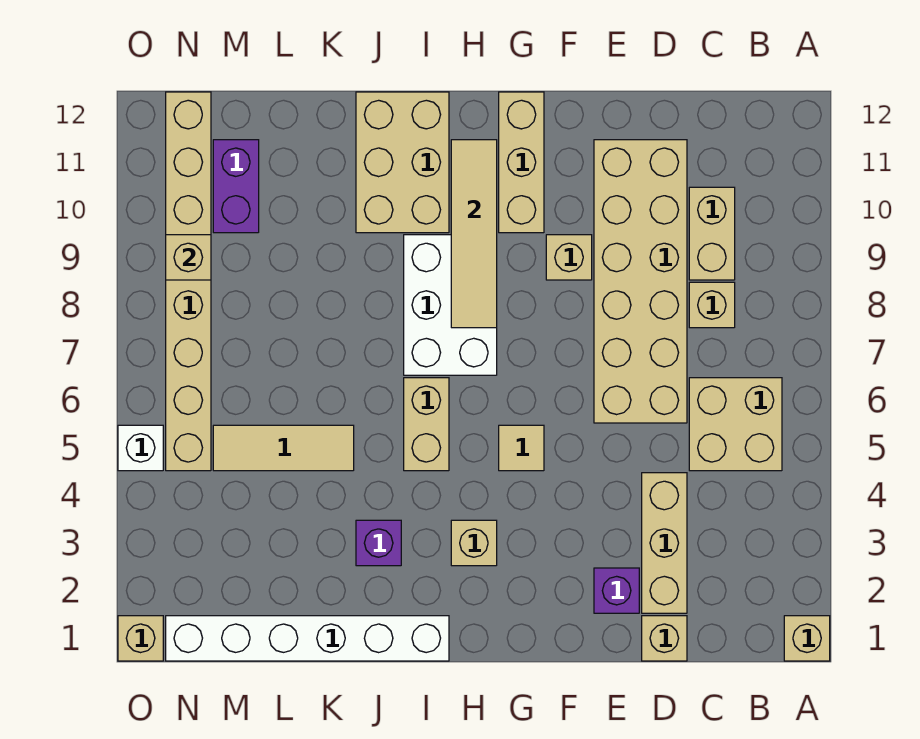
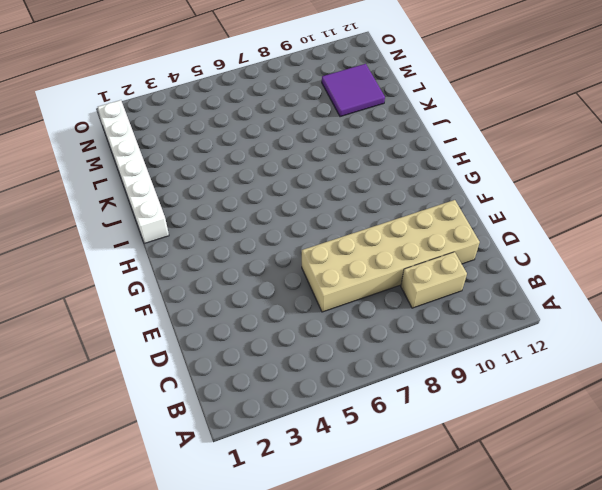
purple 2x2 tile [322,64,385,117] -> purple 1x2 brick [213,140,259,233]
none -> tan 1x1 brick [784,616,830,661]
none -> tan 2x2 brick [689,378,782,471]
none -> tan 1x1 brick [689,282,735,328]

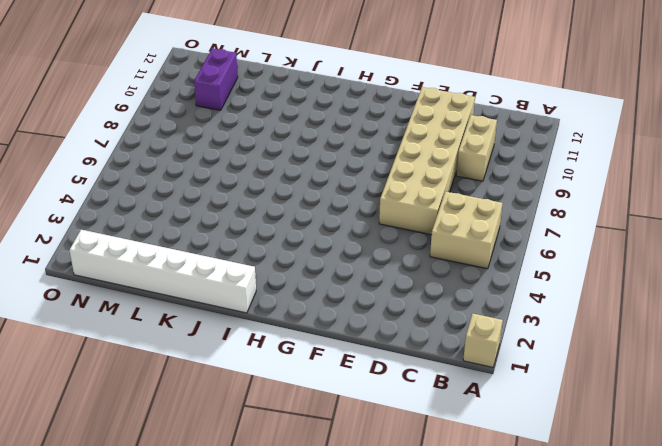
none -> tan 1x1 brick [689,282,735,328]
none -> tan 1x1 brick [642,616,687,661]
none -> tan 1x3 brick [642,473,687,613]

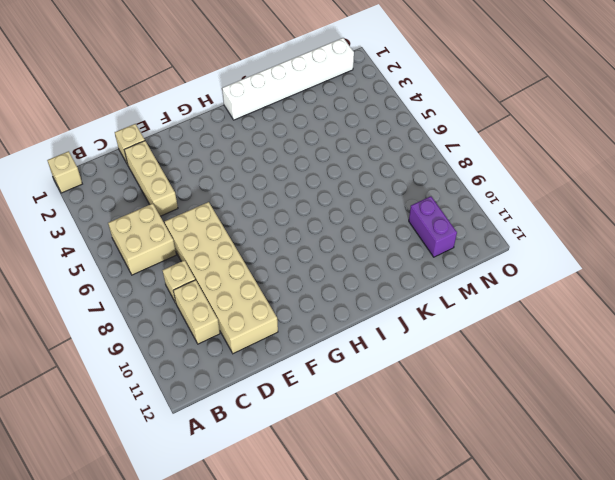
none -> purple 1x1 brick [594,568,639,613]
none -> tan 1x1 brick [546,235,592,280]
none -> tan 1x1 tile [499,425,544,471]

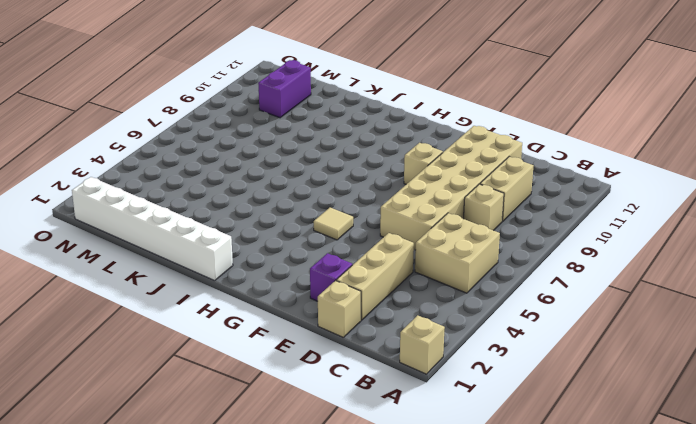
none -> tan 1x3 brick [499,92,544,233]
none -> tan 1x1 brick [451,520,497,566]
none -> white 2x3 brick [404,235,497,375]

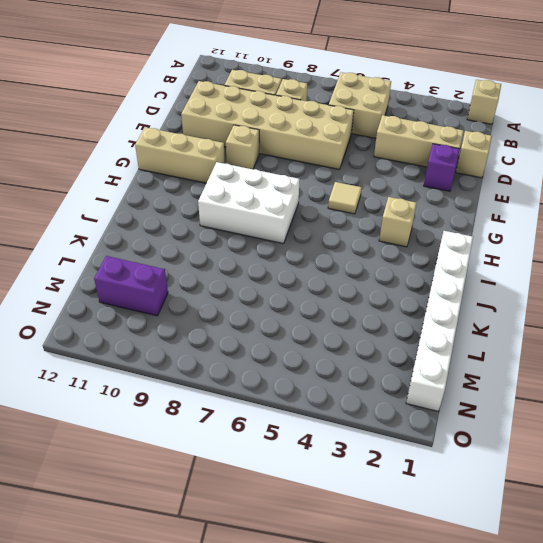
none -> tan 1x2 brick [404,378,449,471]
none -> tan 2x3 brick [356,92,449,233]
none -> purple 1x1 brick [356,520,401,566]

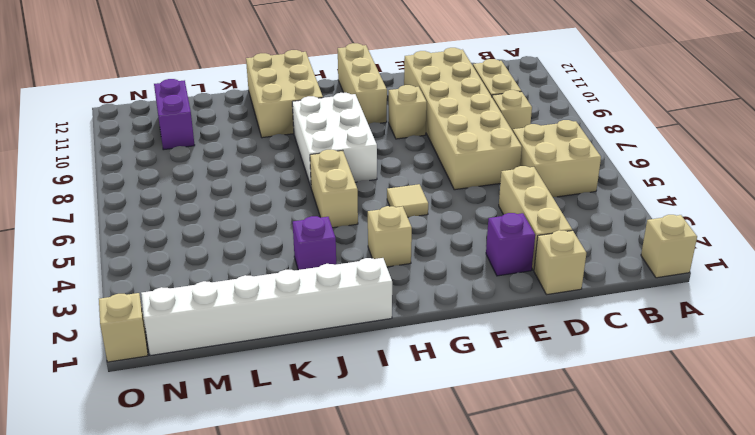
none -> tan 1x3 tile [213,425,354,471]
none -> tan 1x8 brick [166,92,211,471]
none -> white 1x1 brick [118,425,163,471]

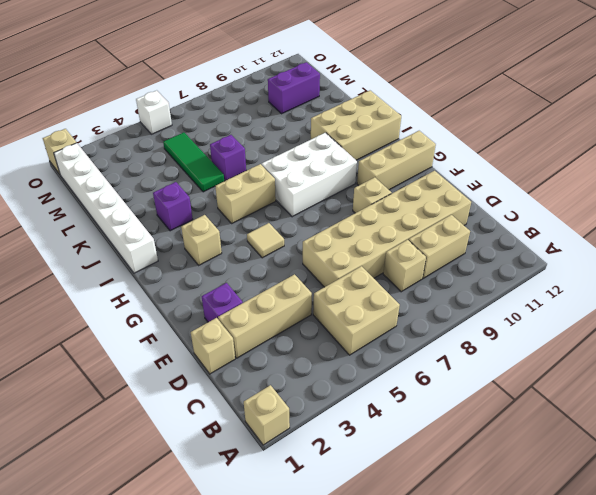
green 1x3 tile [163,132,224,192] -> tan 1x3 tile [213,425,354,471]
purple 1x1 brick [210,135,246,181] -> none
none -> tan 1x8 brick [166,92,211,471]
none -> tan 1x4 tile [451,140,497,328]
none -> tan 1x1 brick [166,235,211,280]

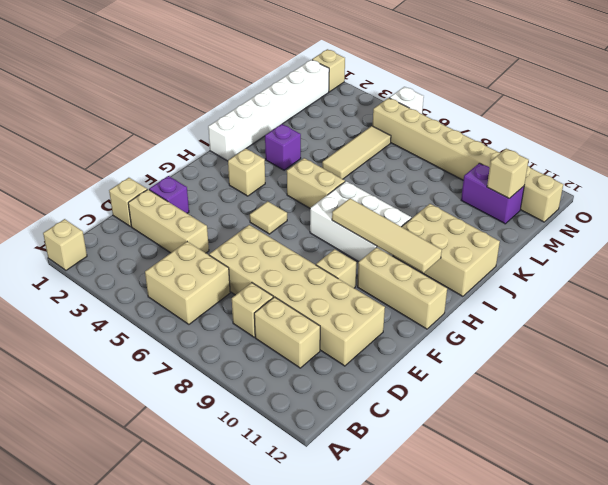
tan 1x1 brick [487,149,529,198] -> tan 1x1 brick moved to [166,235,211,280]

